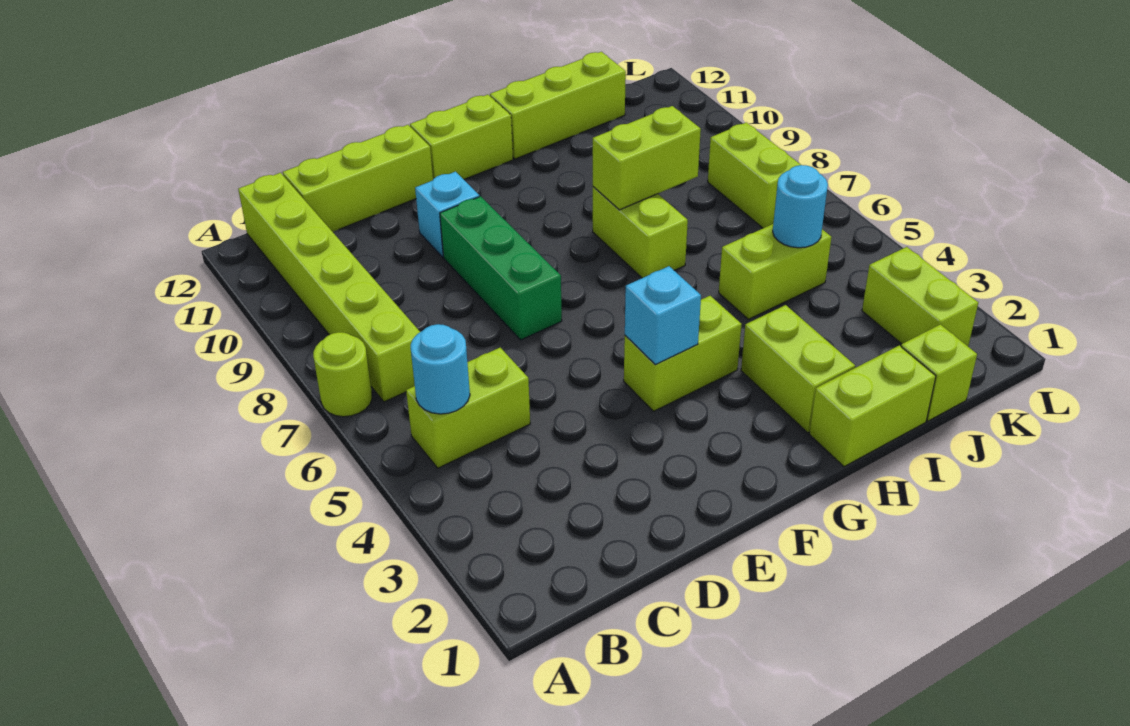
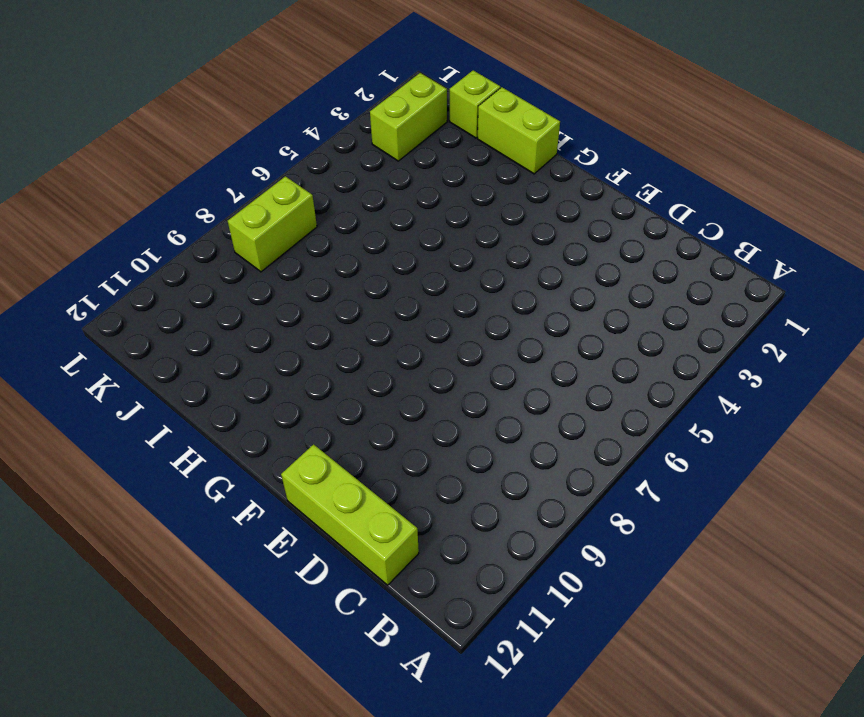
none -> lime 1x1 round brick [313,332,372,417]
none -> lime 1x2 brick [406,348,530,468]
none -> lime 1x6 brick [238,173,420,402]

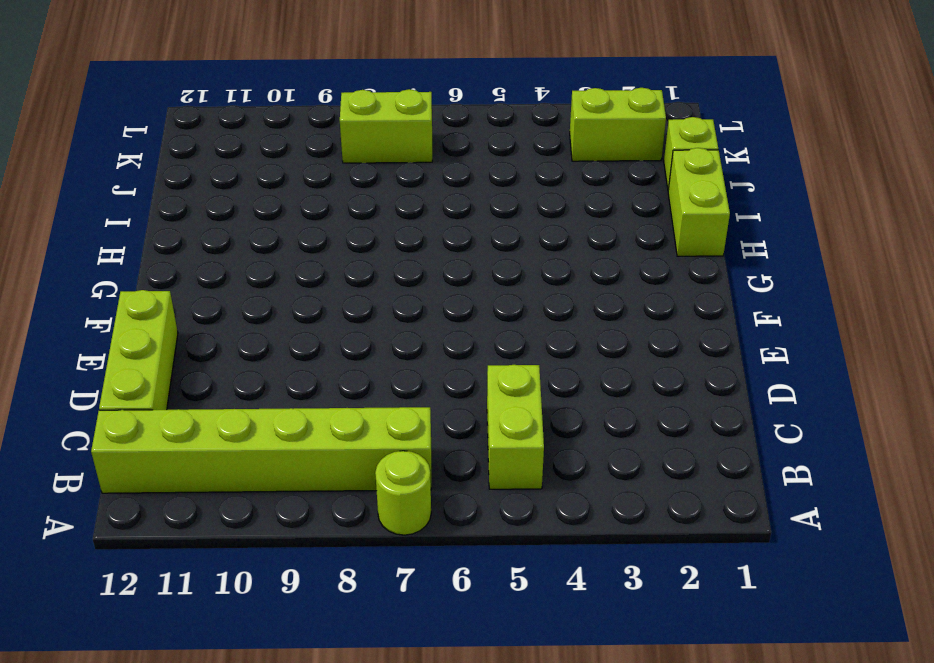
none -> green 1x3 brick [440,196,562,340]
none -> cyan 1x1 brick [415,172,479,257]
none -> lime 1x2 brick [624,296,742,411]

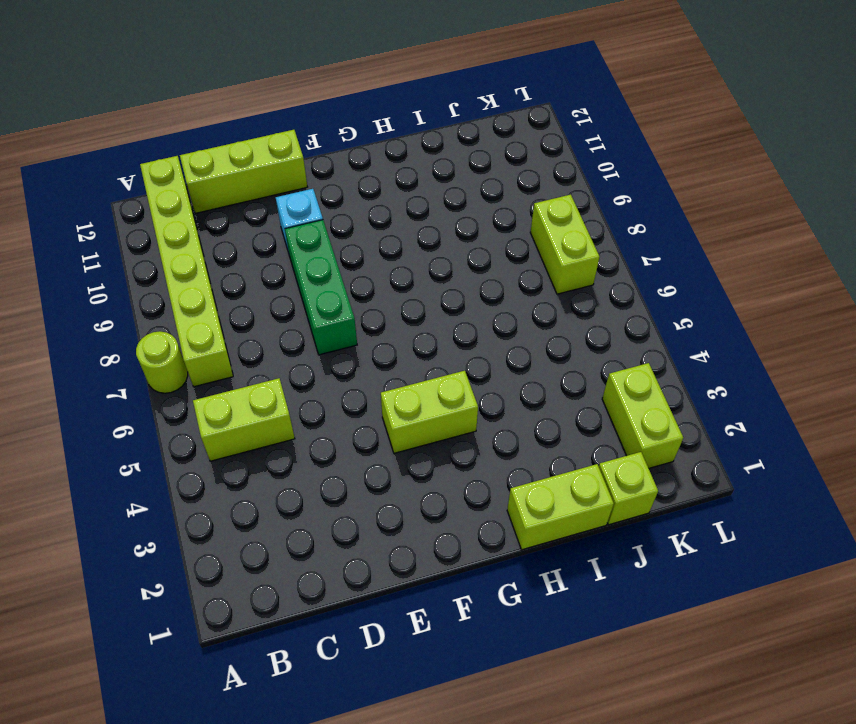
none -> lime 1x2 brick [410,95,513,179]
none -> lime 1x2 brick [741,305,855,433]
none -> lime 1x2 brick [593,187,688,278]

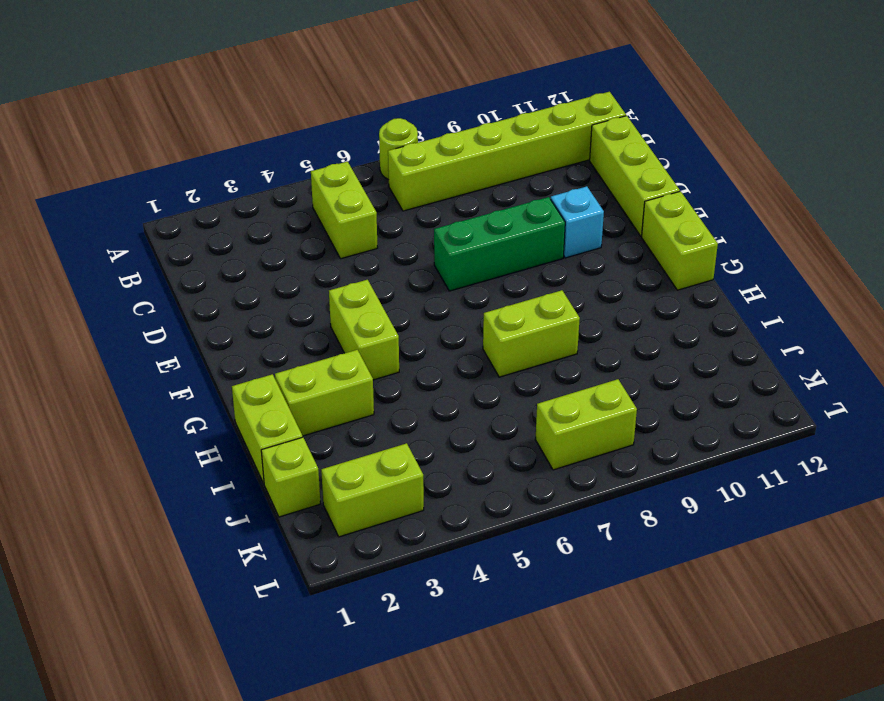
none -> lime 1x3 brick [490,52,626,159]
none -> lime 1x2 brick [719,224,831,319]
none -> cyan 1x1 round brick [411,324,470,414]

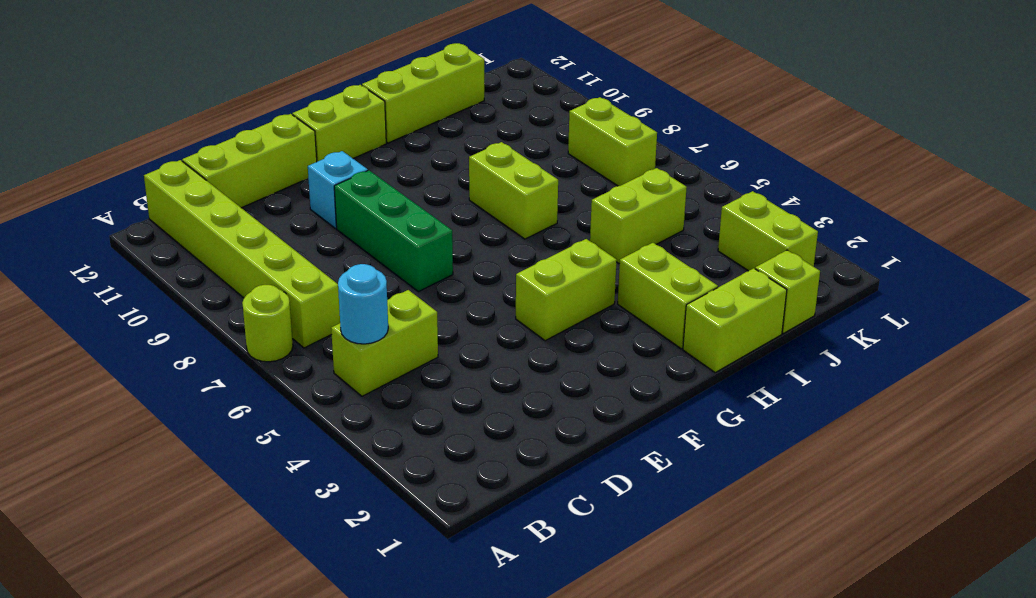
none -> cyan 1x1 brick [625,266,701,365]
none -> lime 1x2 brick [593,106,701,210]
none -> cyan 1x1 round brick [773,165,828,248]

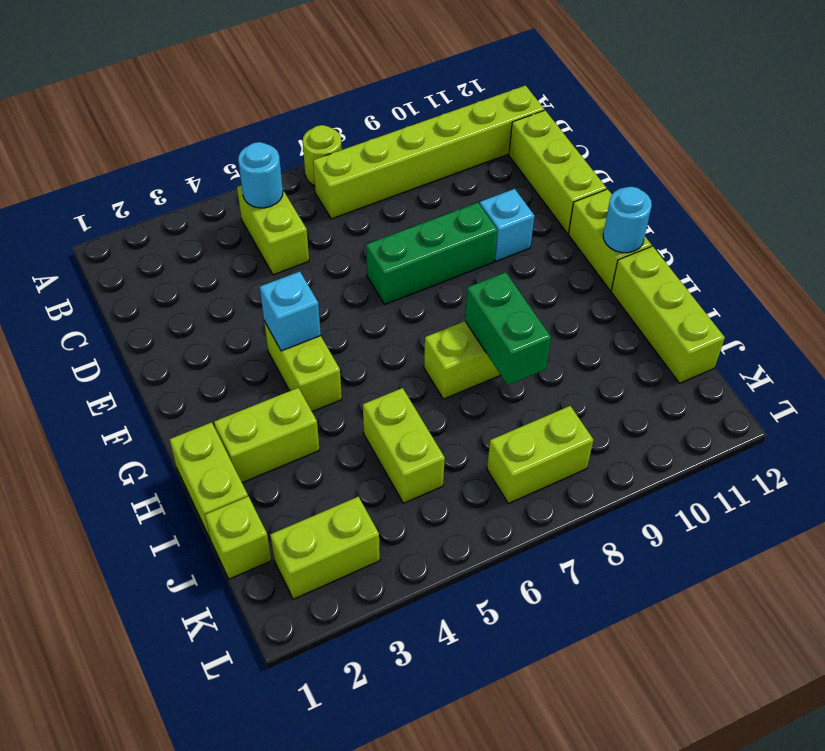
cyan 1x1 round brick [603,187,652,253] -> cyan 1x1 round brick moved to [773,165,828,248]
green 1x2 brick [465,272,551,385] -> lime 1x2 brick [593,106,701,210]

